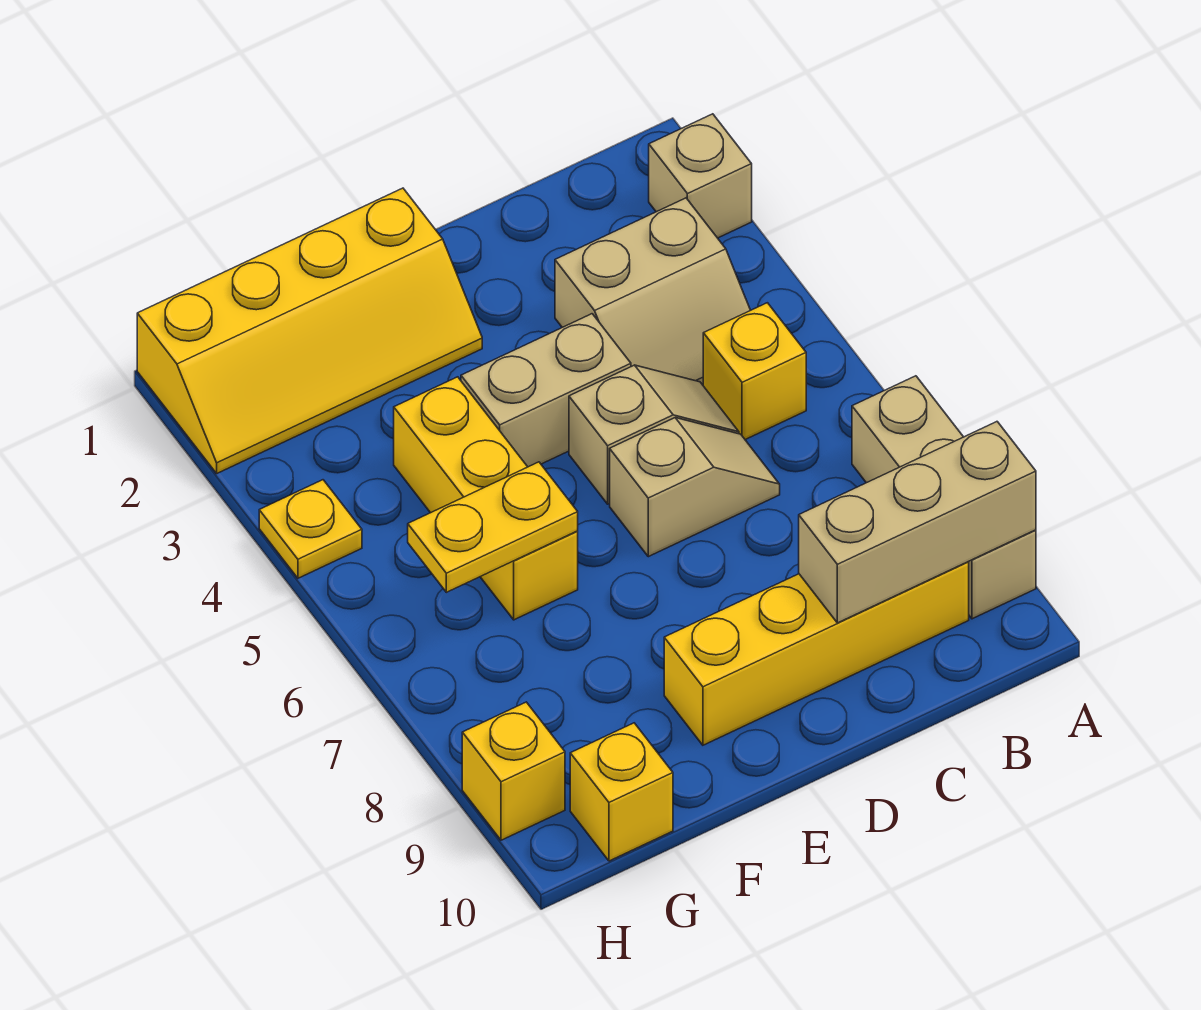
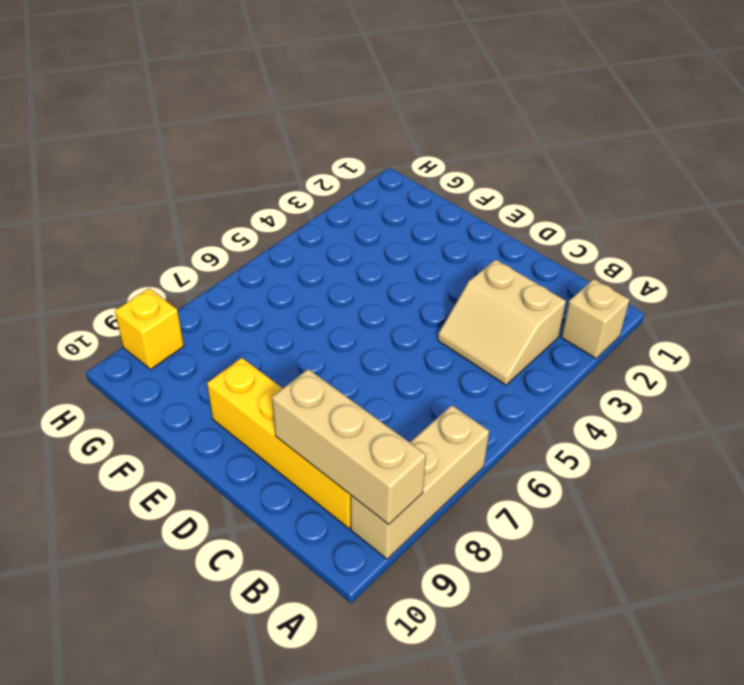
none -> yellow 1x1 brick [703,303,806,440]
none -> tan 1x2 slope [569,365,739,504]
none -> tan 1x2 slope [610,418,780,557]

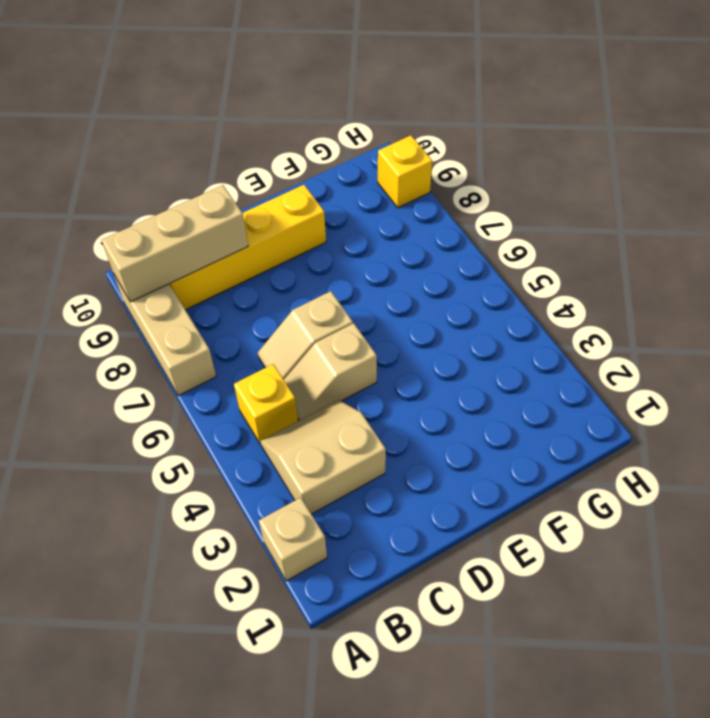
none -> tan 1x2 brick [461,314,631,467]
none -> yellow 2x4 slope [137,188,482,473]
none -> yellow 1x3 brick [394,377,578,620]

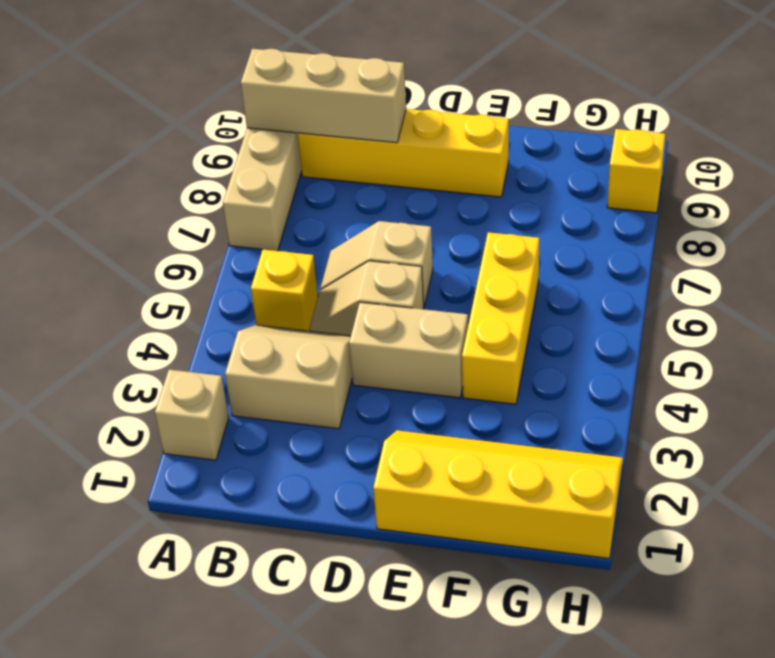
none -> yellow 1x1 brick [570,723,673,861]
none -> yellow 1x1 plate [259,480,362,578]
none -> yellow 1x2 plate [408,462,578,592]

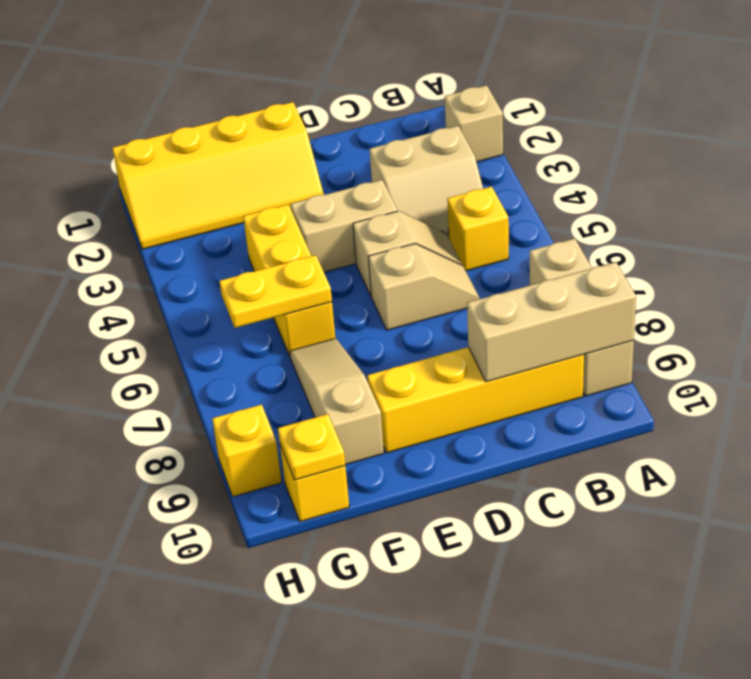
tan 1x3 slope [290,338,384,465] -> none
yellow 1x1 plate [278,414,345,480] -> yellow 1x1 plate moved to [259,480,362,578]

